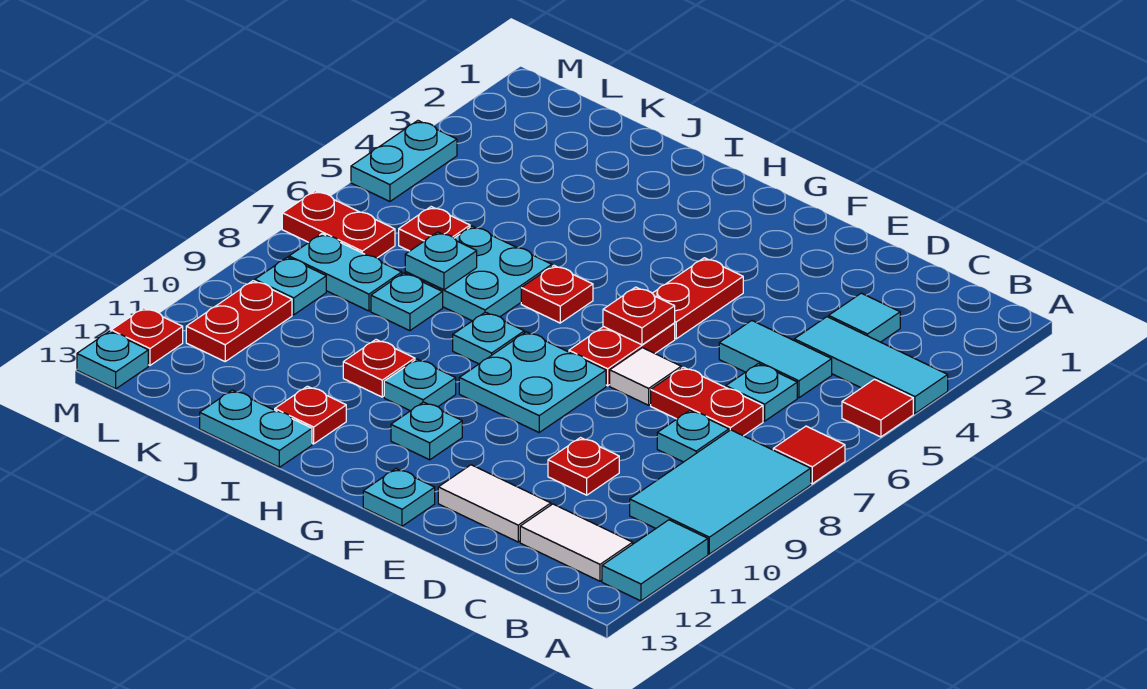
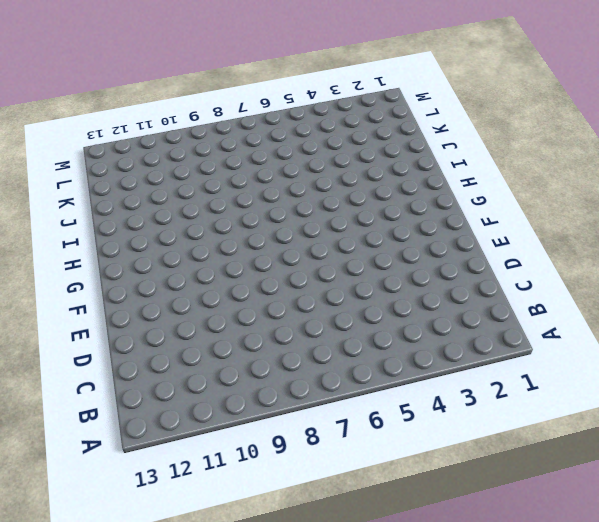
none -> cyan 1x3 tile [794,317,948,413]
none -> red 1x1 tile [842,379,913,437]
none -> red 1x1 tile [773,426,845,484]
none -> cyan 2x3 tile [630,430,811,554]

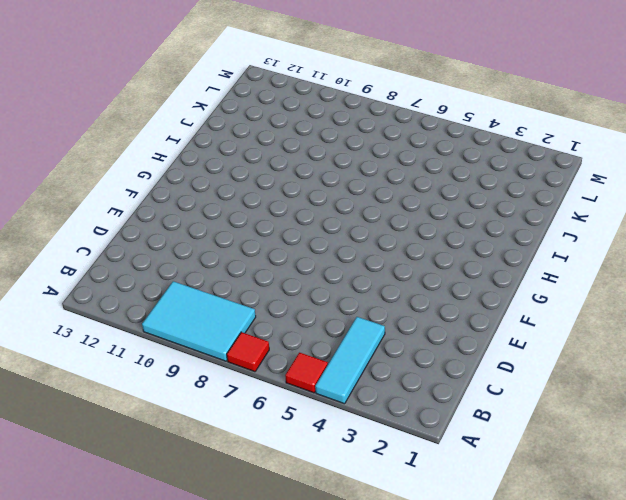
none -> cyan 1x2 tile [602,520,708,601]
none -> white 1x2 tile [520,504,633,581]
none -> cyan 1x1 tile [829,293,900,342]
none -> cyan 1x2 tile [719,321,832,398]

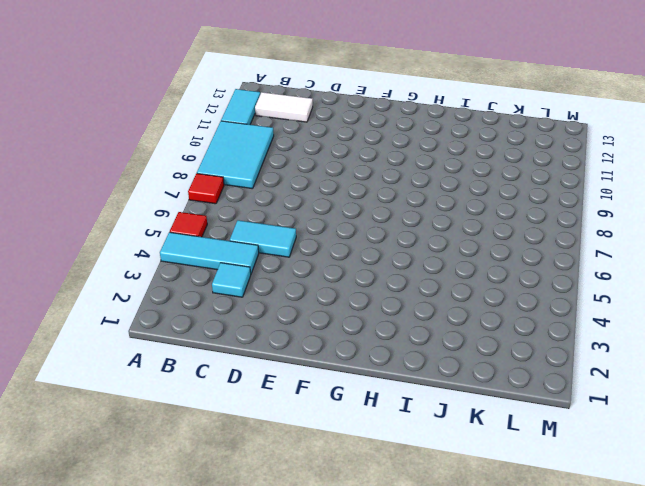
none -> cyan 1x1 plate [726,364,797,421]
none -> red 1x2 plate [651,367,763,436]
none -> cyan 1x1 plate [657,411,729,462]
none -> red 1x1 plate [548,438,619,495]

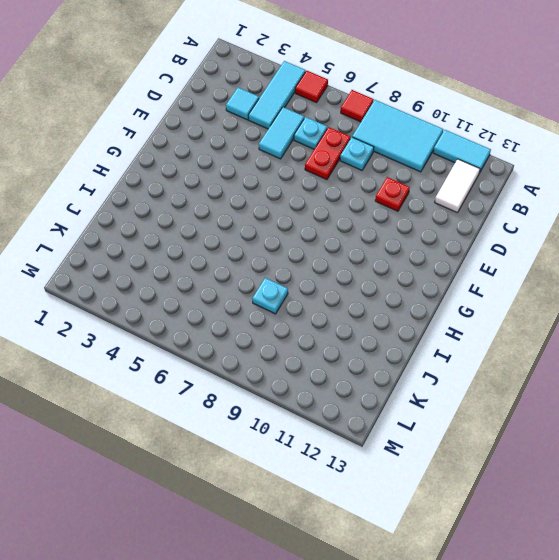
none -> white 1x2 tile [438,465,551,542]
none -> white 1x1 tile [610,348,681,405]
none -> red 1x2 plate [652,258,743,339]
none -> red 1x2 plate [569,323,675,386]

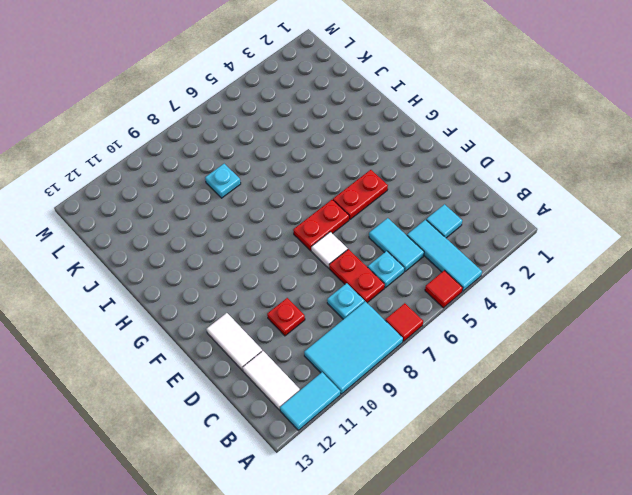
none -> cyan 2x2 plate [459,332,606,432]
none -> cyan 1x1 plate [363,469,435,526]
none -> cyan 1x1 plate [391,402,462,460]
none -> red 1x1 plate [521,266,593,323]

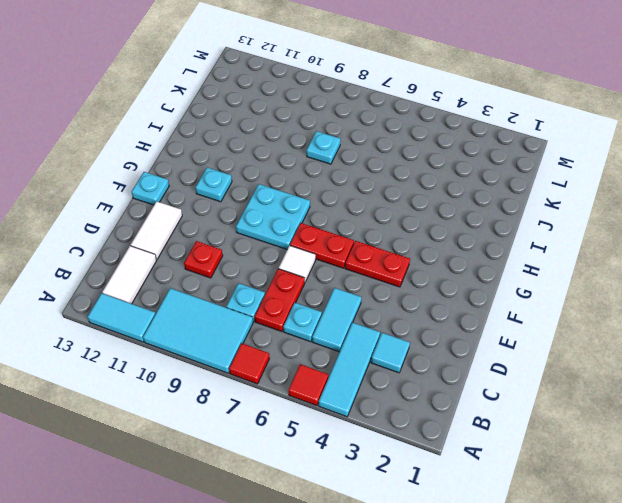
none -> red 1x1 plate [521,266,593,323]
none -> cyan 1x1 plate [453,312,524,364]
none -> cyan 1x1 plate [384,359,456,411]
none -> cyan 2x2 plate [405,226,552,321]

